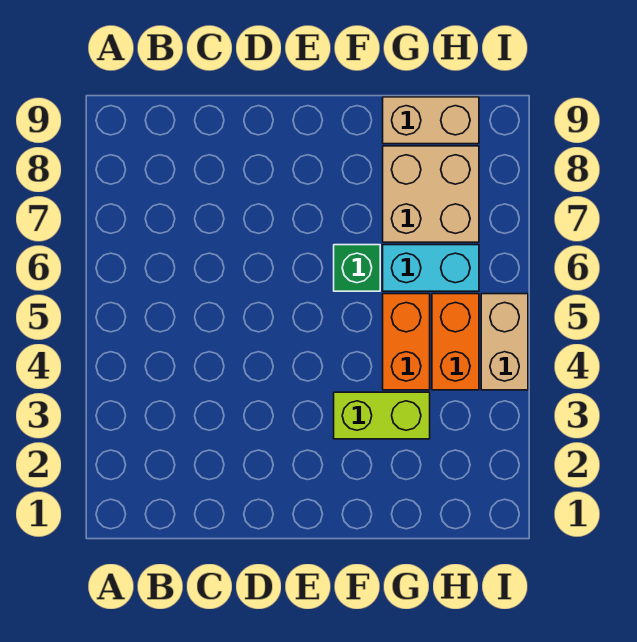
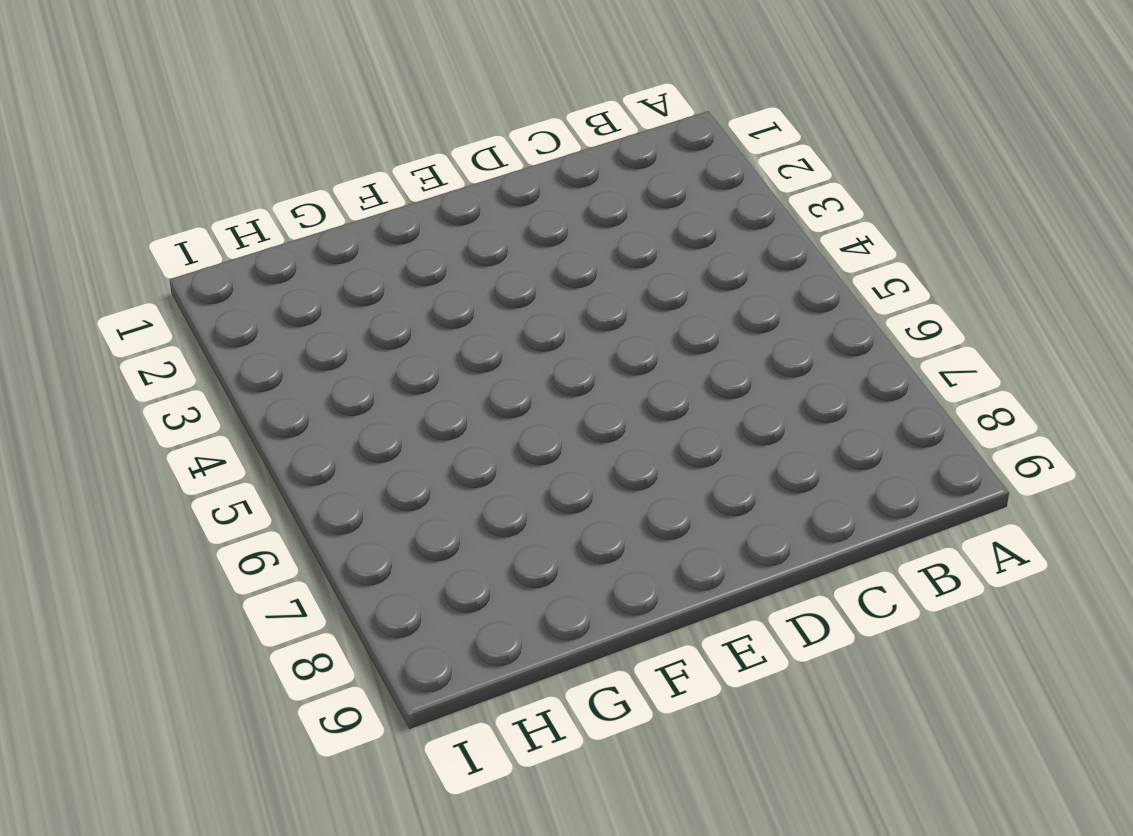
none -> lime 1x2 brick [334,392,430,439]
none -> green 1x1 brick [334,245,380,291]

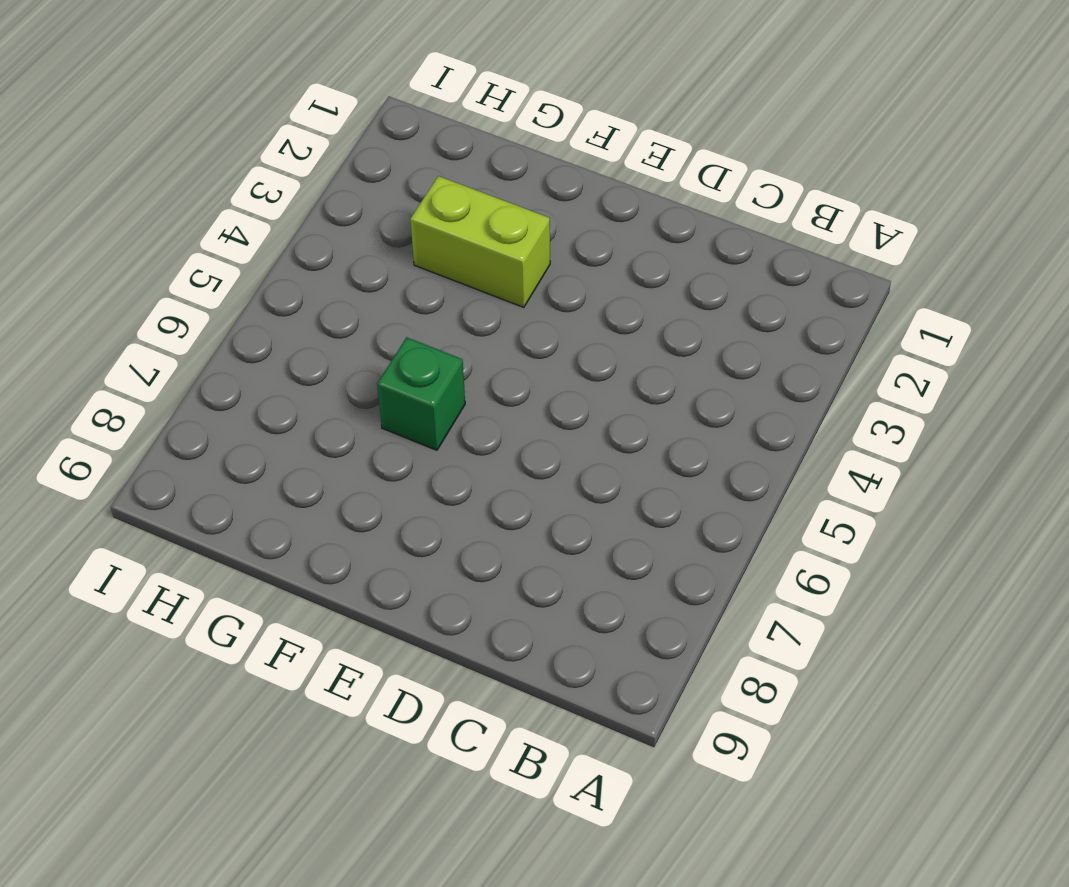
none -> orange 1x2 brick [383,294,430,390]
none -> cyan 1x2 brick [383,245,479,291]

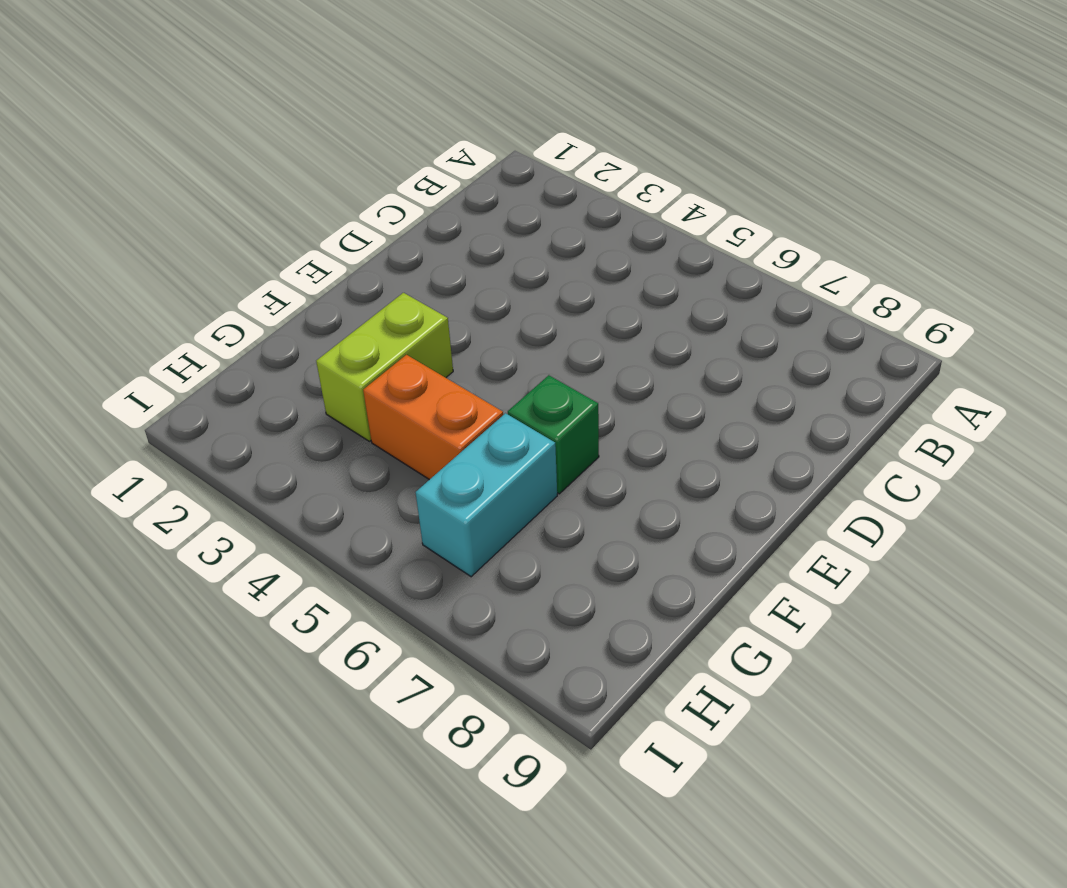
none -> tan 2x2 brick [383,146,479,242]
none -> tan 1x2 brick [383,97,479,144]

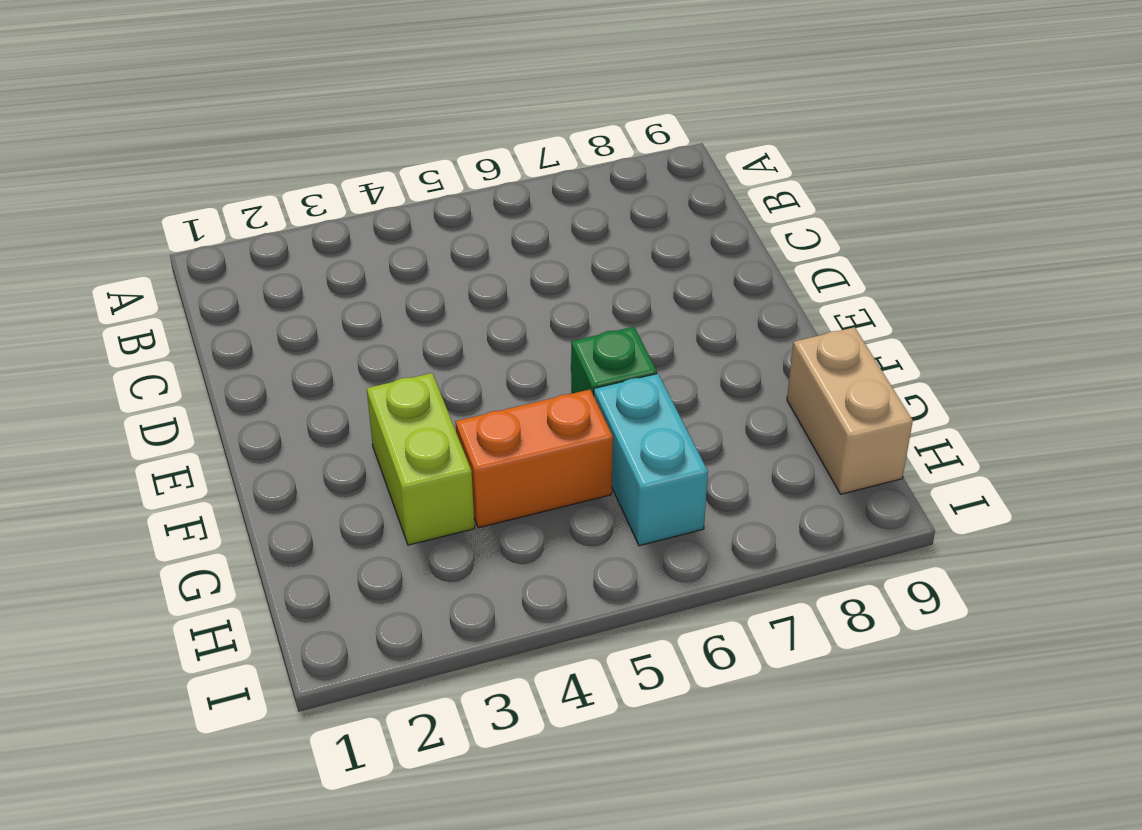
none -> tan 2x2 brick [383,146,479,242]
none -> orange 1x2 brick [432,294,479,390]

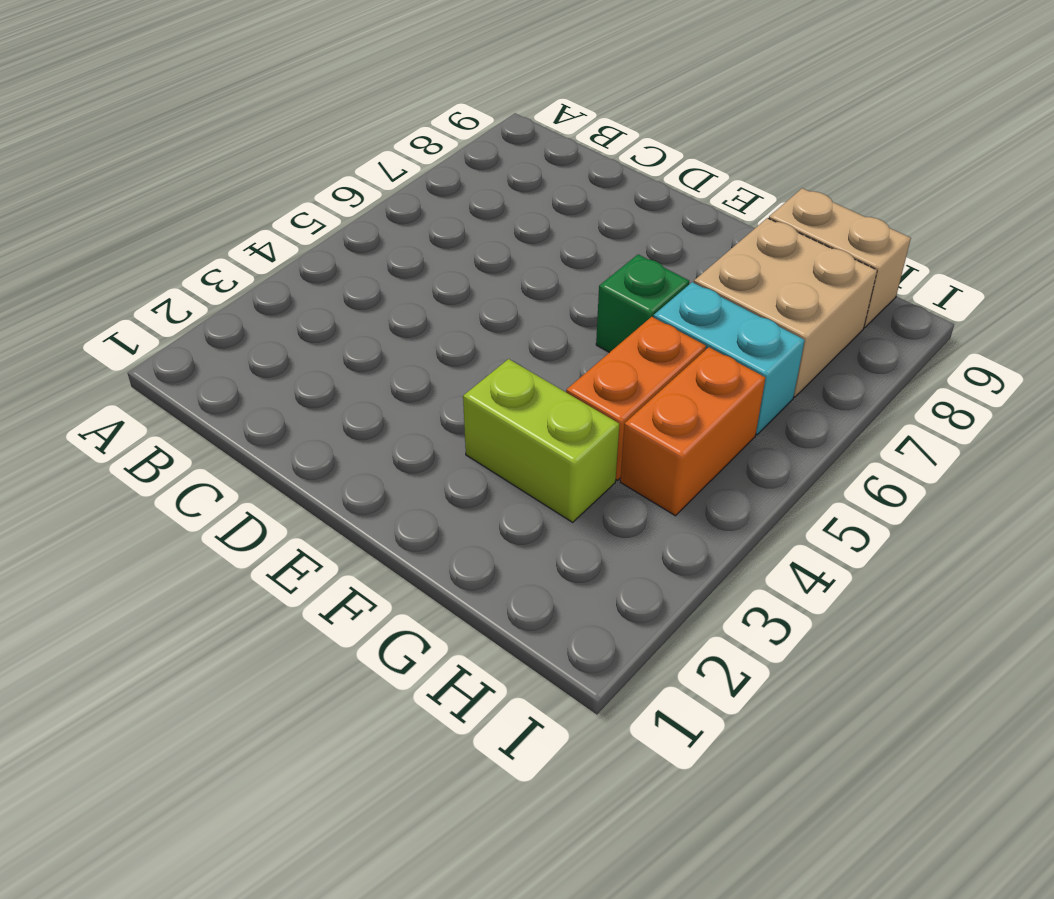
none -> tan 1x2 brick [481,294,528,390]

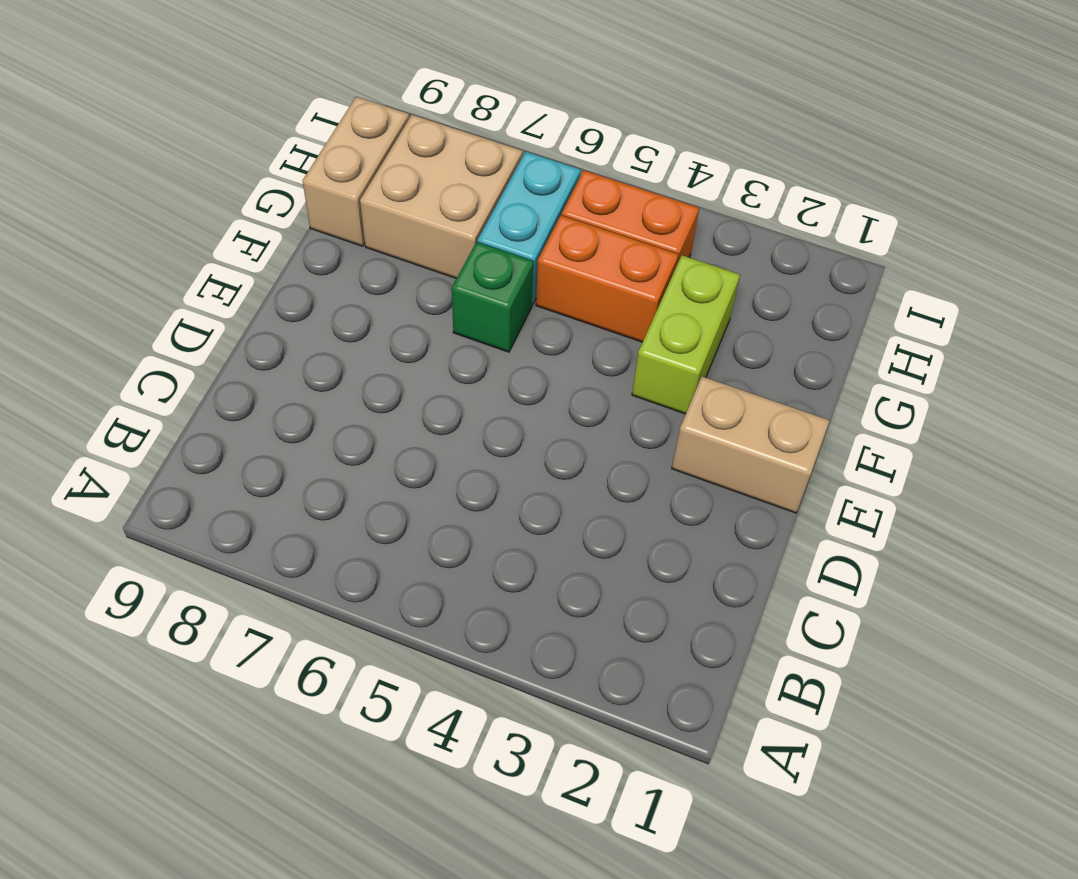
tan 1x2 brick [672,377,830,513] -> tan 1x2 brick moved to [481,294,528,390]

